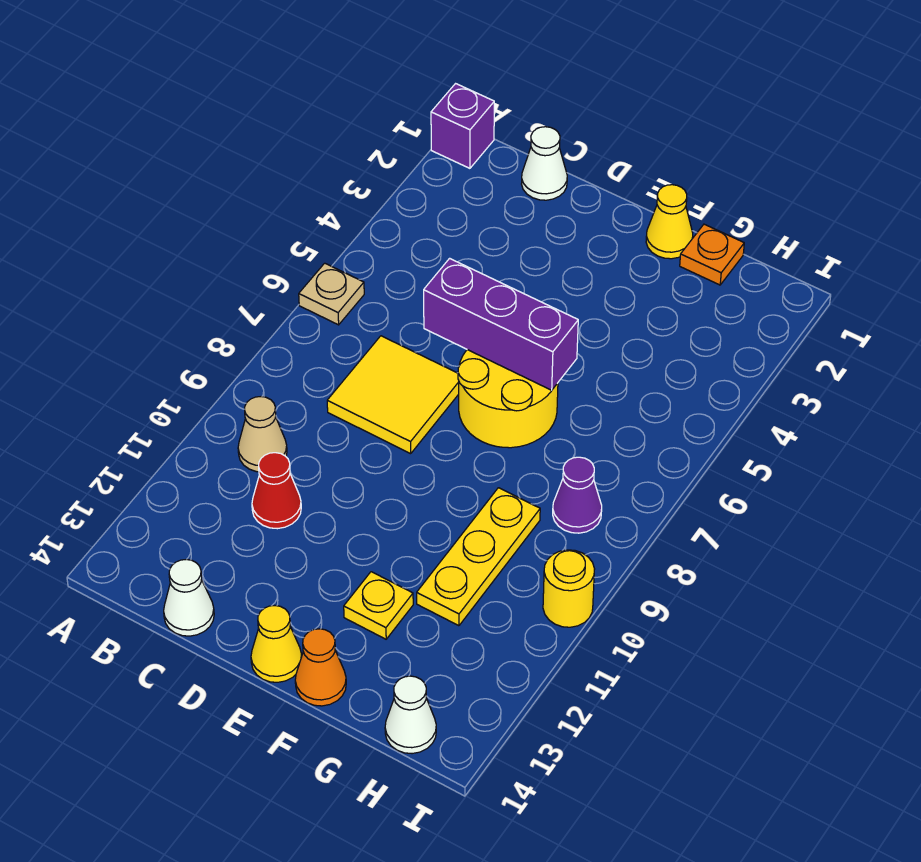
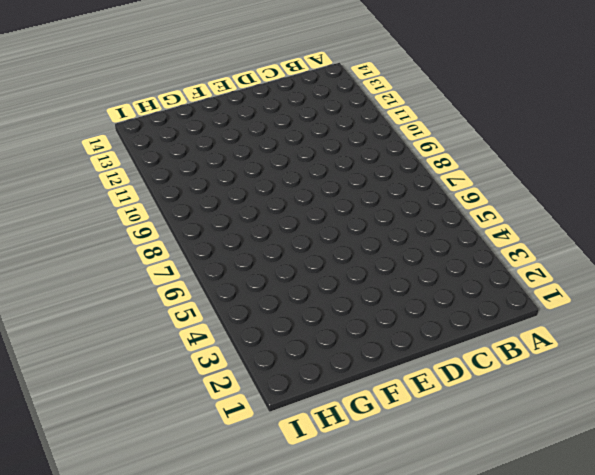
none -> purple 1x1 brick [431,84,494,168]
none -> tan 1x1 plate [299,263,364,325]
none -> tan 1x1 cone [238,397,287,472]

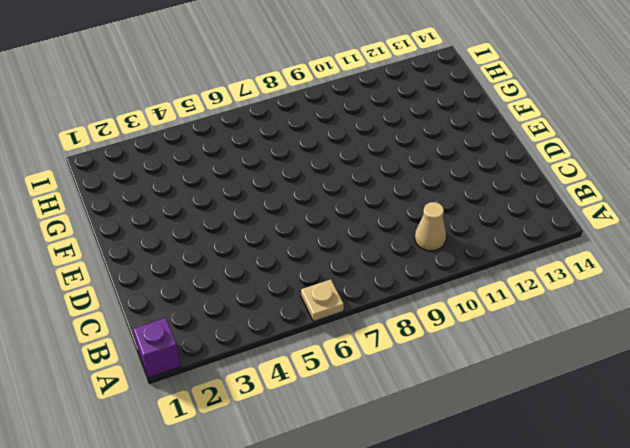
none -> white 1x1 cone [522,127,567,200]
none -> yellow 2x2 tile [327,336,459,454]
none -> red 1x1 cone [252,453,301,529]

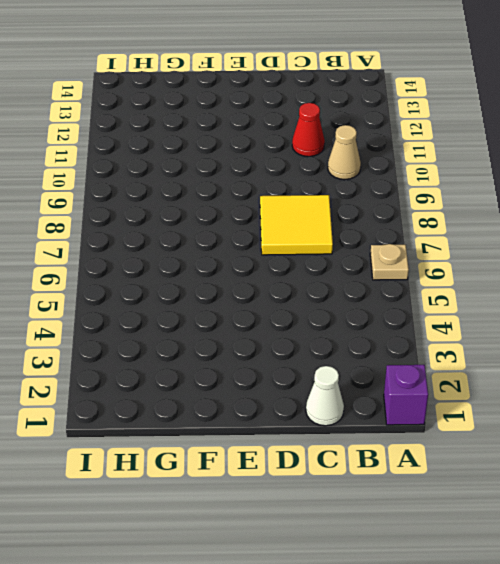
none -> white 1x1 cone [164,559,214,636]
none -> yellow 2x2 round brick [458,350,558,448]
none -> yellow 1x1 cone [251,606,302,682]

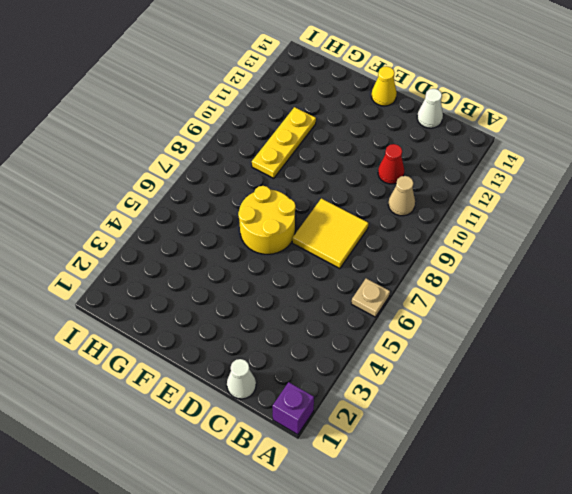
none -> yellow 1x1 cone [646,185,693,259]
none -> yellow 1x1 plate [344,572,413,639]
none -> orange 1x1 cone [295,629,346,706]

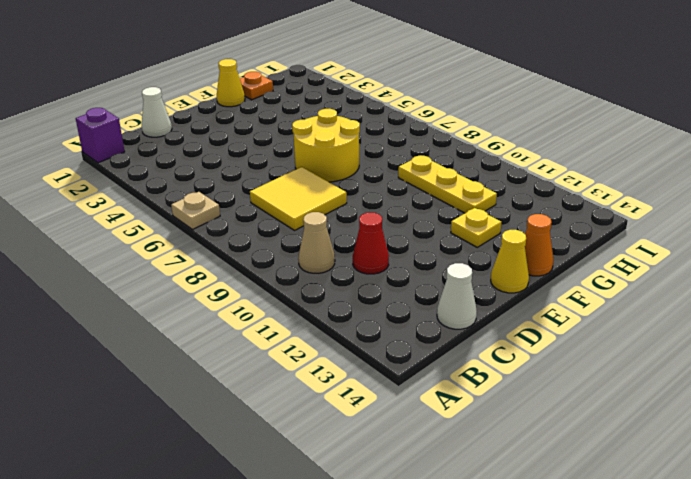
none -> purple 1x1 cone [553,457,602,533]
none -> white 1x1 cone [385,676,436,754]
none -> yellow 1x1 round brick [543,550,594,627]

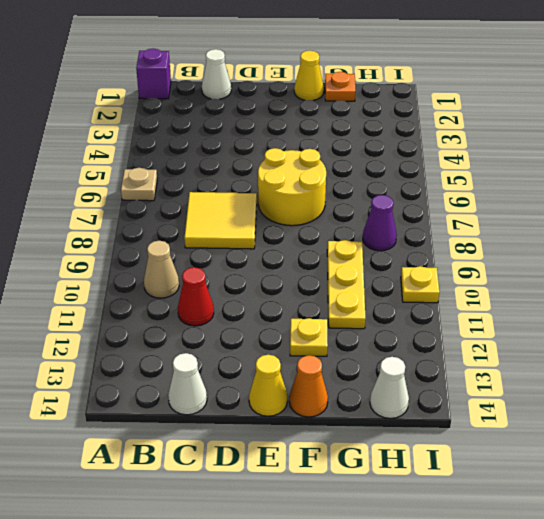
yellow 1x1 plate [401,266,439,303] -> yellow 1x1 round brick [543,550,594,627]
none -> purple 1x3 brick [424,258,578,390]

